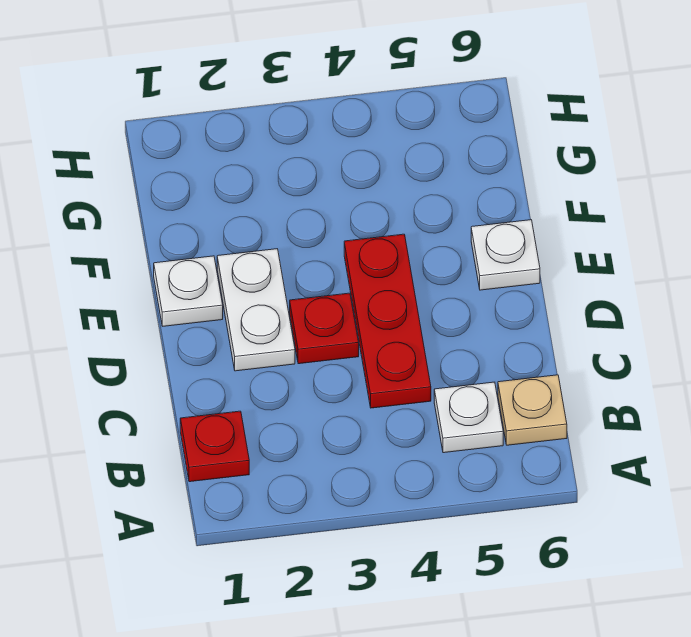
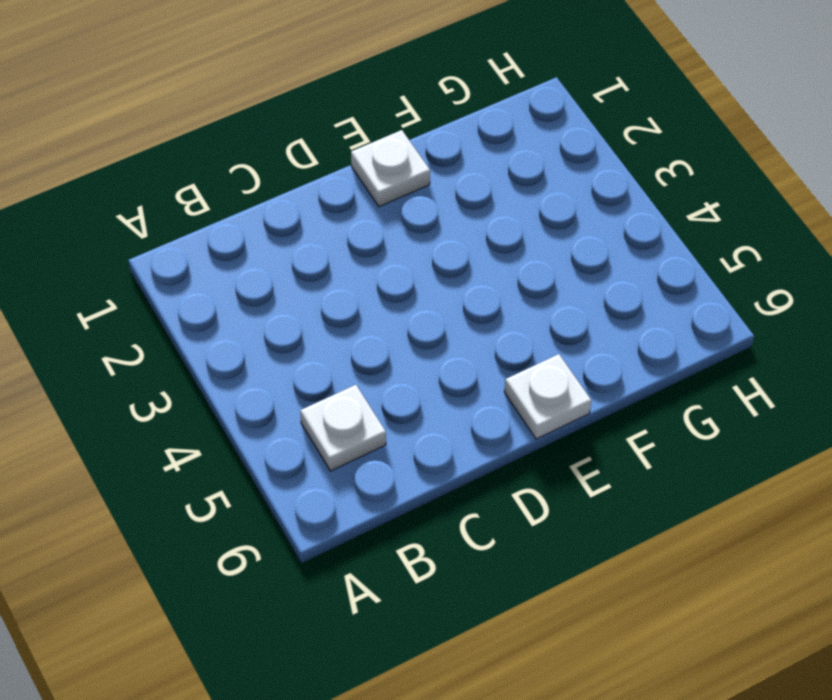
none -> red 1x1 plate [180,411,249,482]
none -> tan 1x1 plate [498,375,567,445]

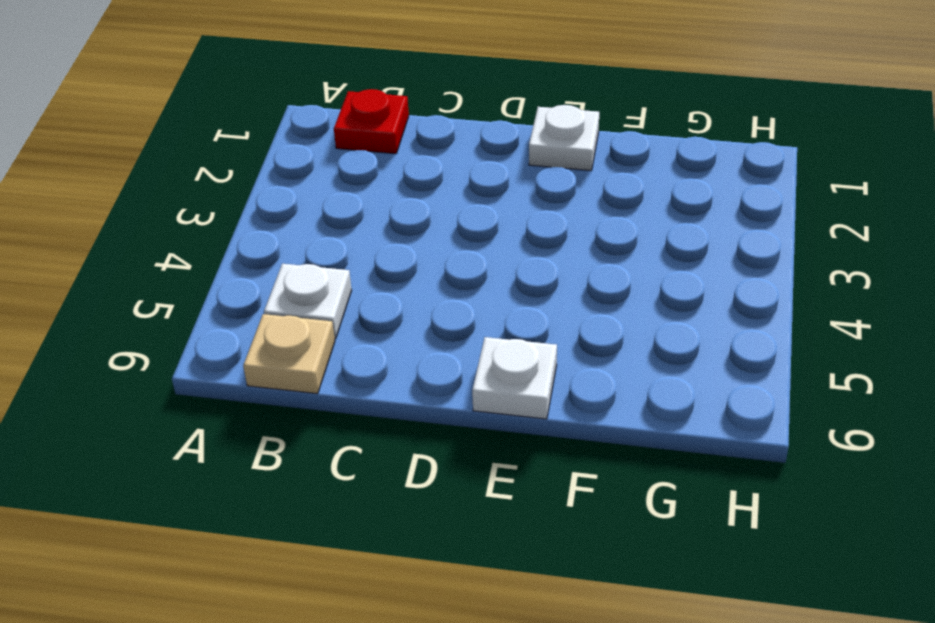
none -> red 1x3 plate [344,234,431,408]
none -> white 1x2 plate [217,249,295,371]

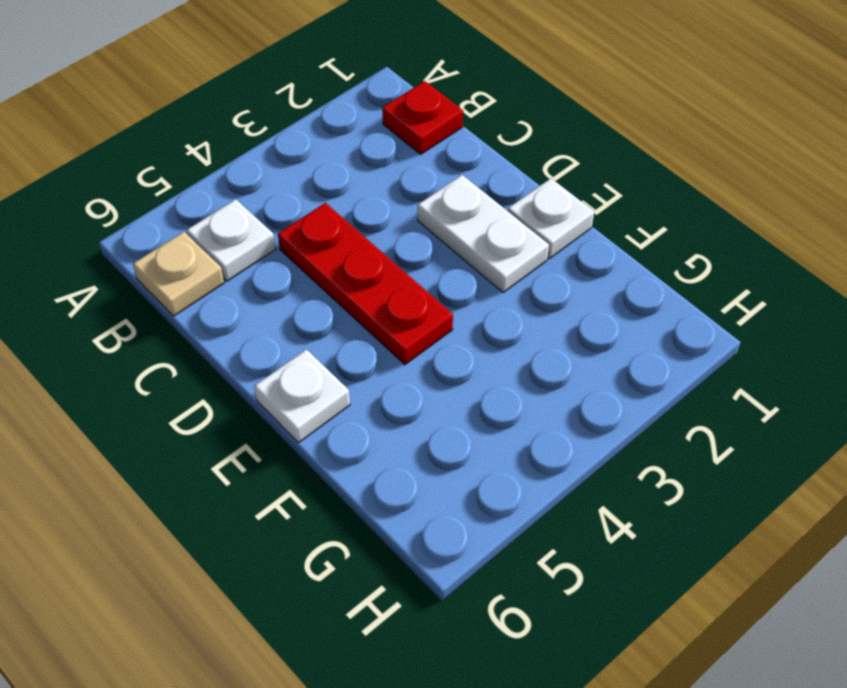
none -> red 1x1 plate [290,293,359,364]

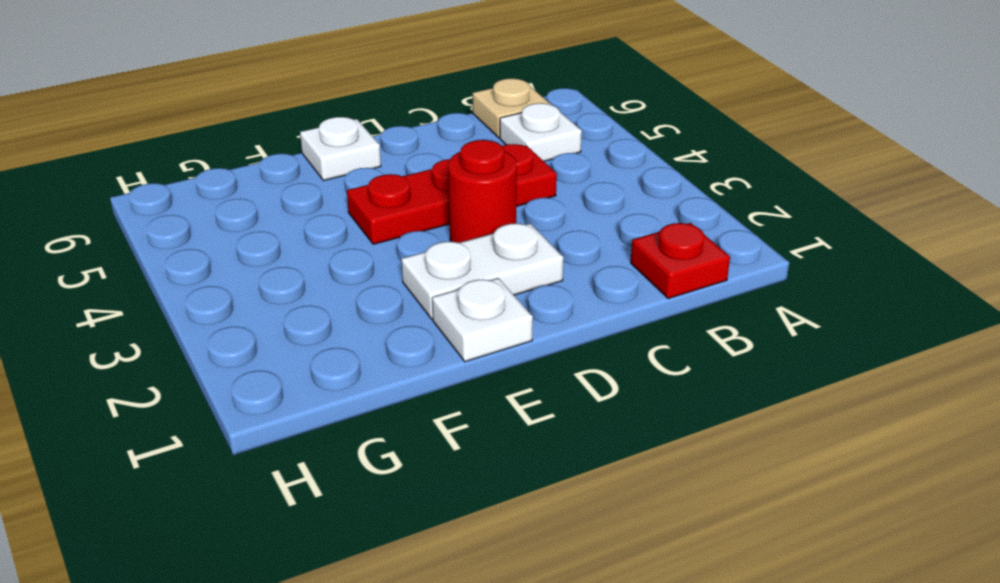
red 1x1 round brick [448,140,517,243] -> red 1x1 plate [290,293,359,364]

